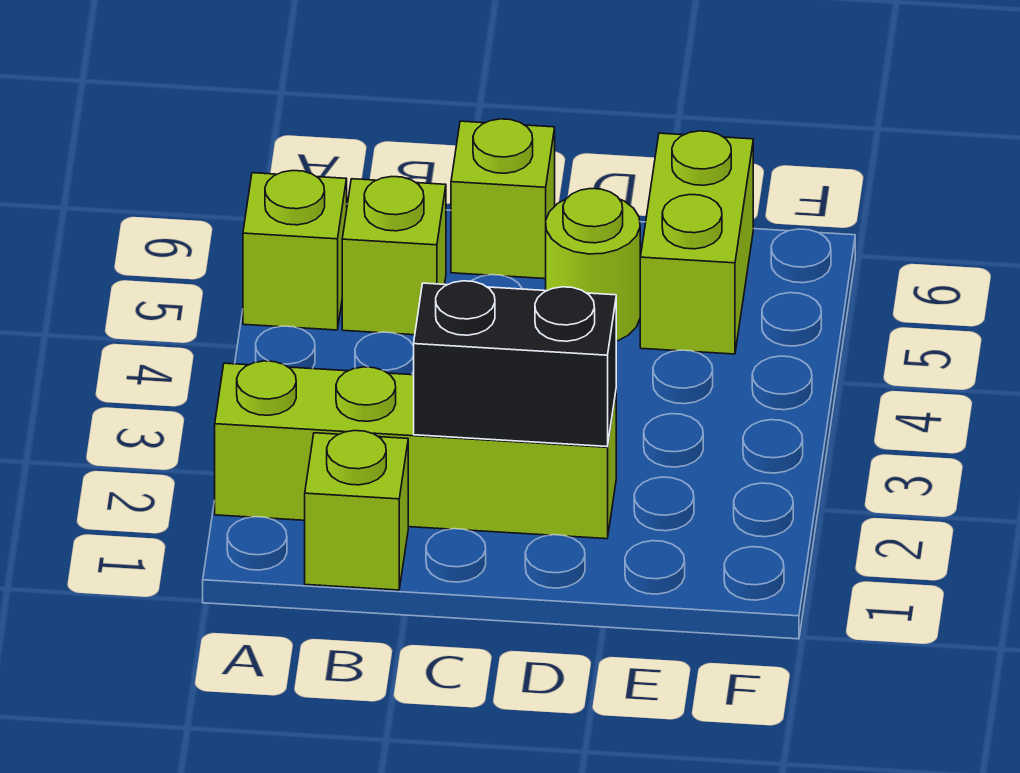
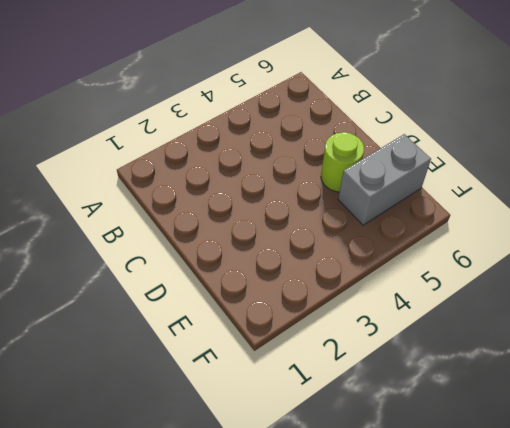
grey 1x2 brick [338,134,431,225] -> lime 1x2 brick [640,131,753,354]
none -> lime 1x4 brick [215,361,616,539]
none -> lime 1x1 brick [243,171,347,330]

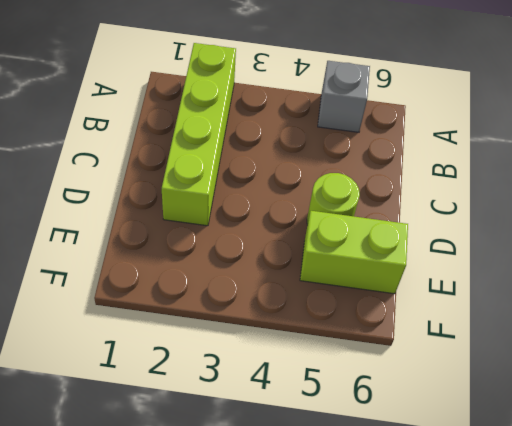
grey 1x1 brick [318,61,370,132] -> lime 1x1 brick [243,171,347,330]
none -> lime 1x1 brick [305,431,408,590]
none -> lime 1x1 brick [342,177,446,335]

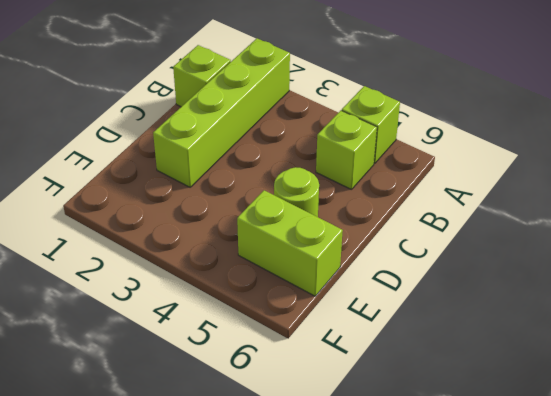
none -> lime 1x1 brick [451,119,555,279]
none -> black 1x2 brick [414,281,616,447]

